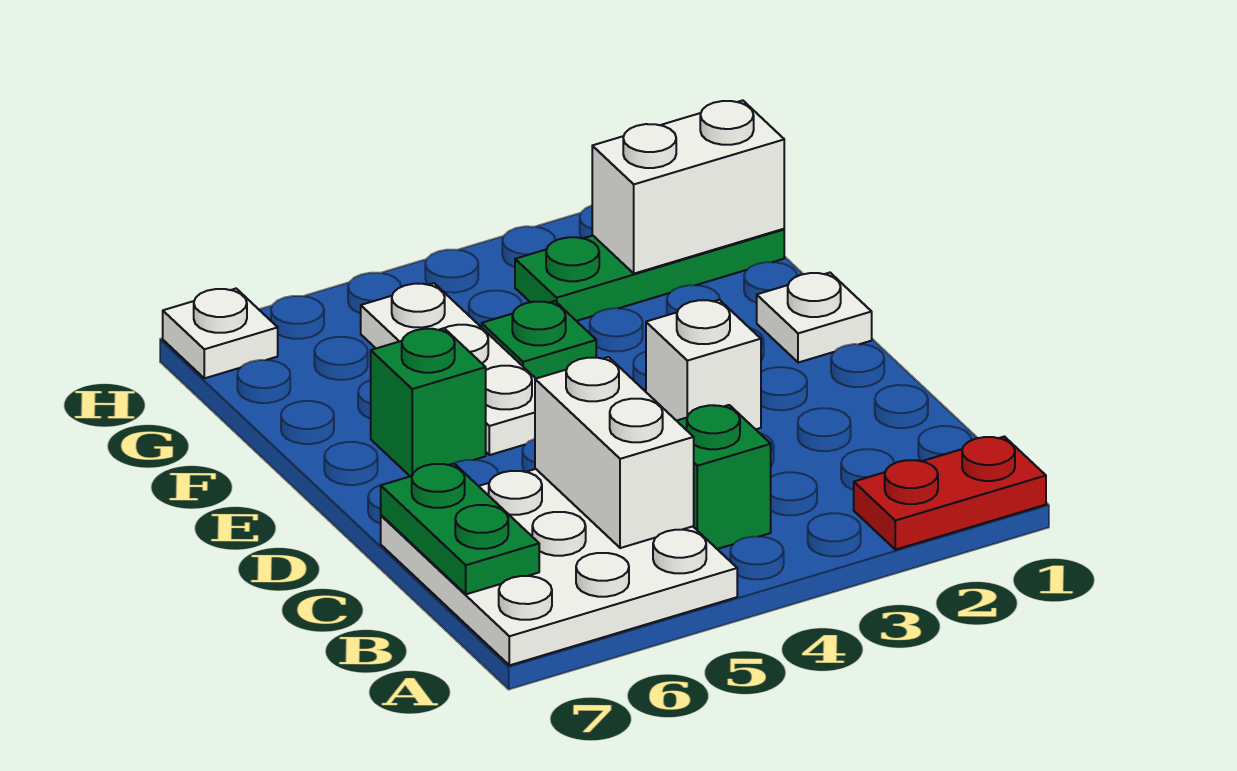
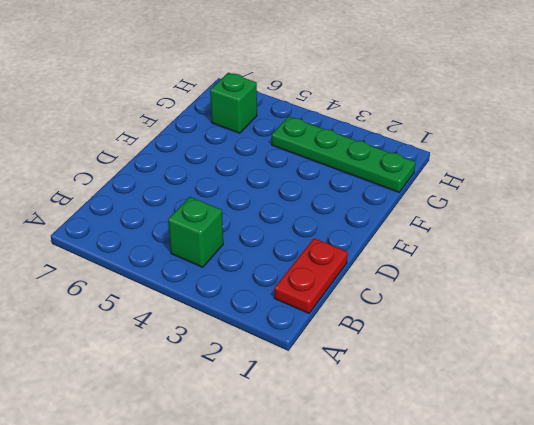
red 1x2 plate [274,238,348,313] -> red 1x2 plate turned to [854,437,1046,550]
green 1x4 plate [272,116,415,192] -> green 1x3 plate [515,229,784,321]
green 1x1 brick [210,73,257,133] -> green 1x1 brick moved to [371,328,486,476]
none -> white 3x3 plate [381,469,737,665]
none -> white 1x1 brick [646,300,761,429]
none -> white 1x1 plate [757,273,872,363]

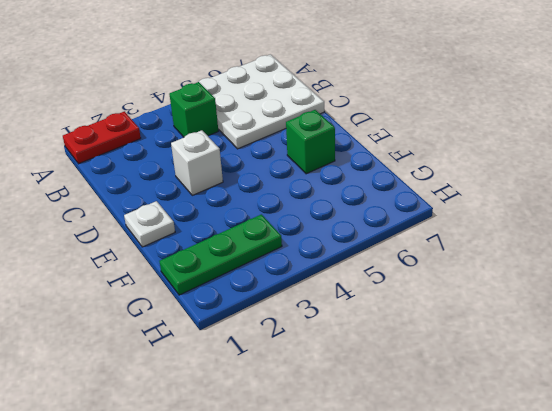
none -> white 1x3 plate [361,283,536,455]
none -> green 1x1 plate [482,301,596,379]
none -> white 1x1 plate [163,289,278,378]

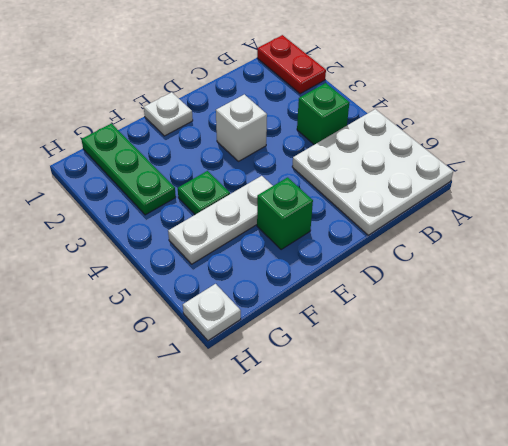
none -> white 1x2 brick [535,357,694,548]
none -> green 1x2 plate [381,463,539,594]
none -> white 1x2 brick [592,100,784,274]

